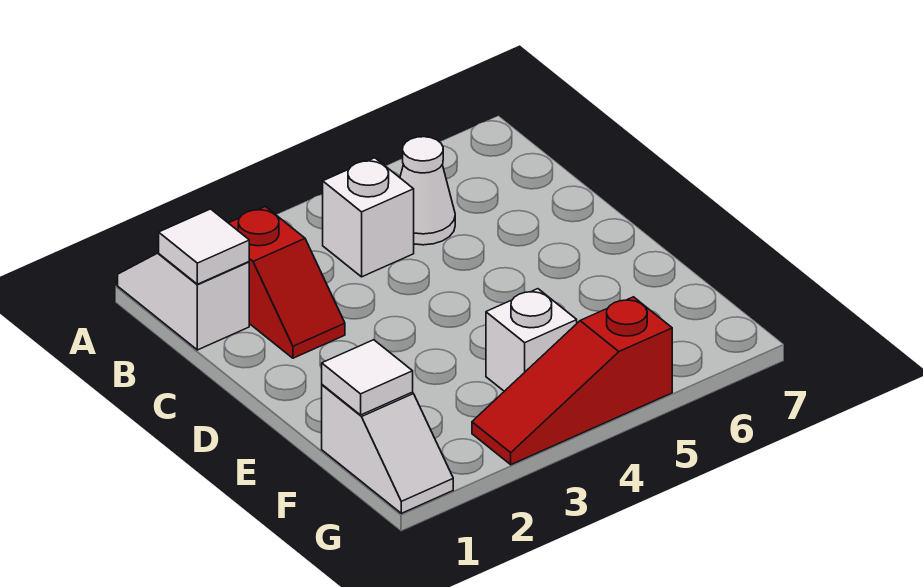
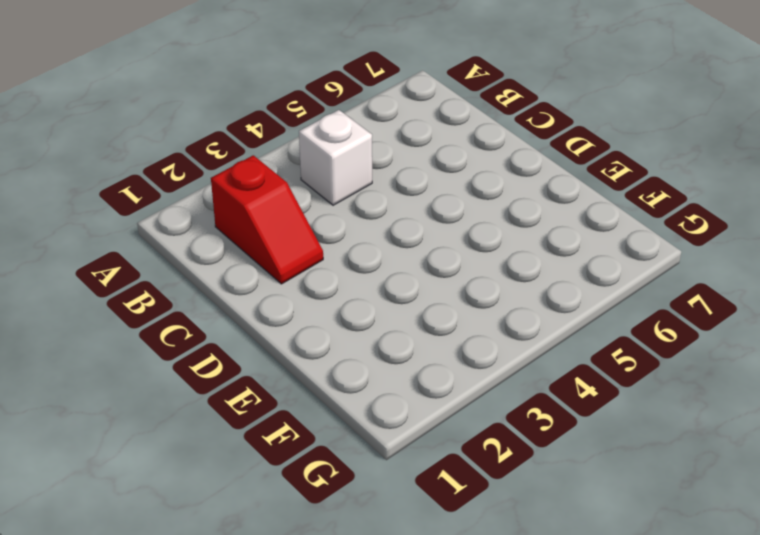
none -> white 1x2 slope [118,253,249,350]
none -> white 1x1 cone [400,137,455,245]

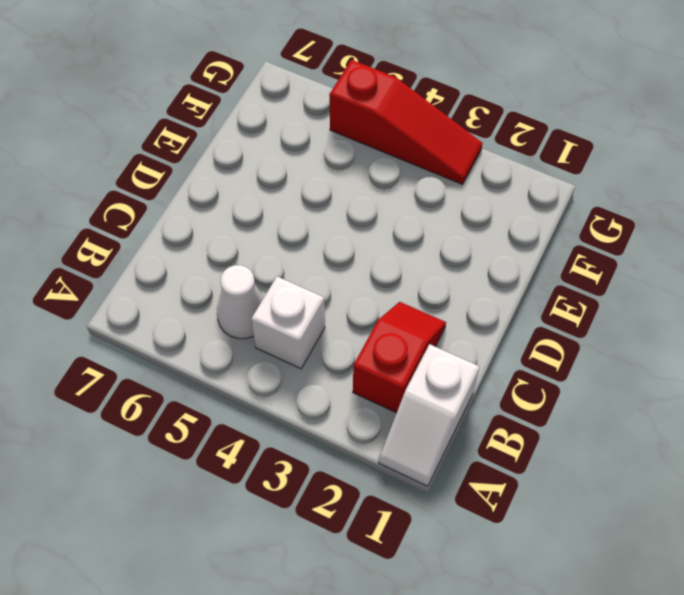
none -> white 1x2 slope [322,385,453,513]
none -> white 1x1 brick [486,289,577,391]

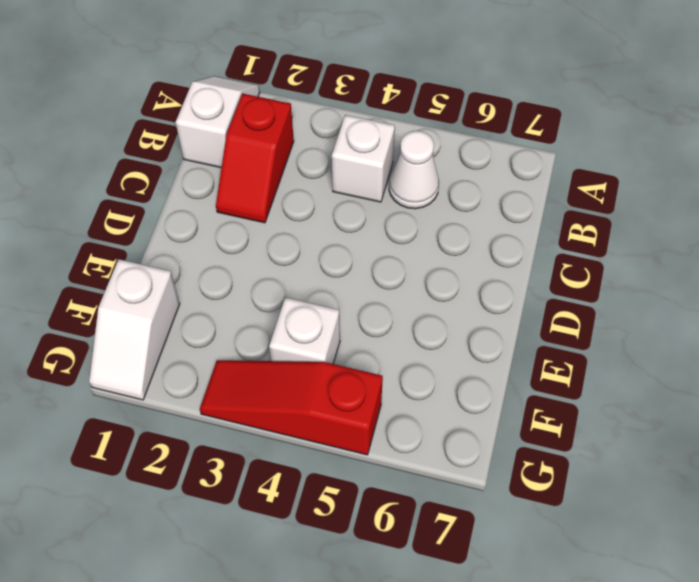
none -> white 1x1 tile [159,209,249,284]
none -> white 1x1 tile [322,340,413,415]

